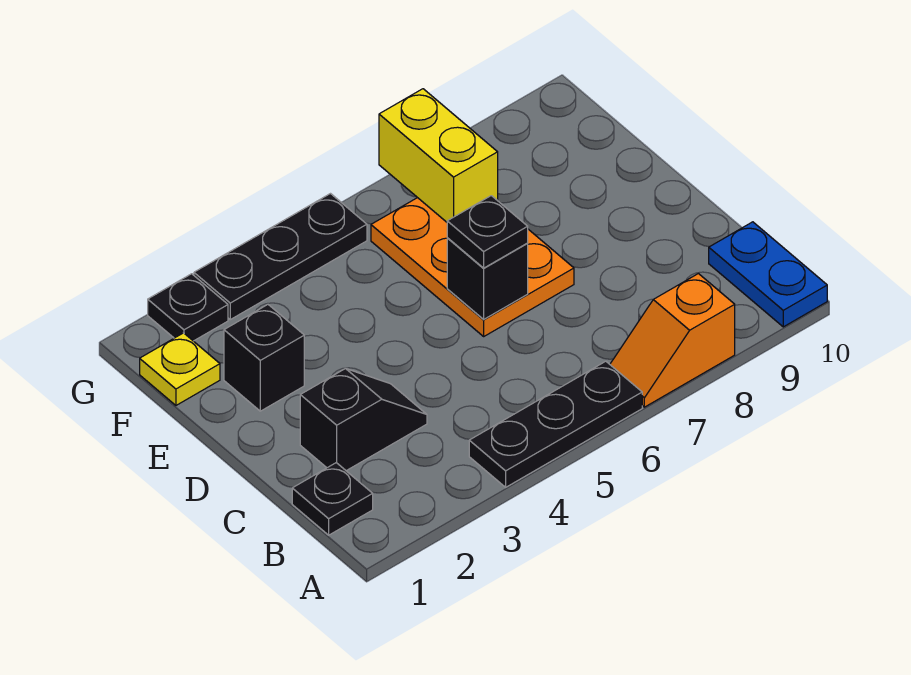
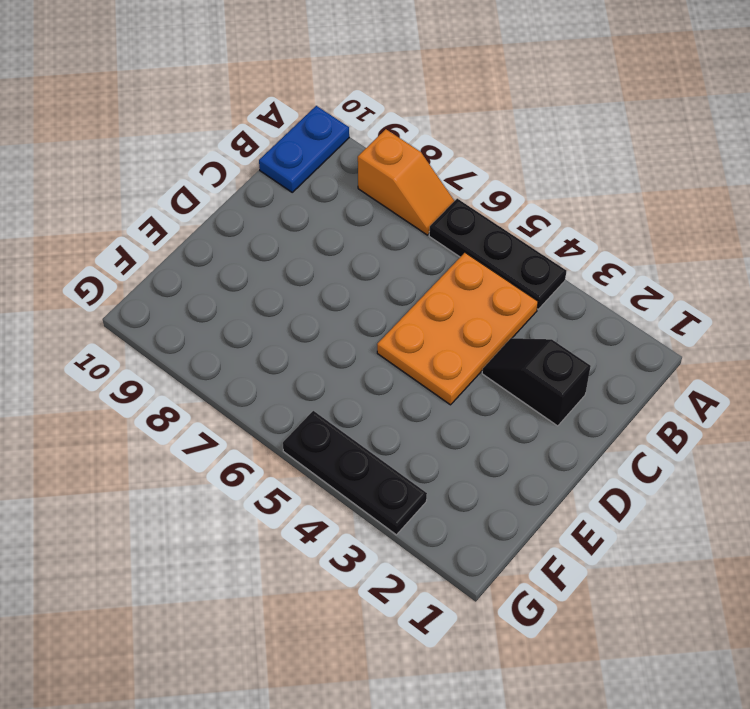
orange 2x3 plate [377,253,538,405] -> orange 2x3 plate moved to [371,198,574,336]
none -> black 1x1 plate [292,463,373,535]
none -> black 1x1 brick [224,305,304,411]
none -> yellow 1x1 plate [140,333,220,405]

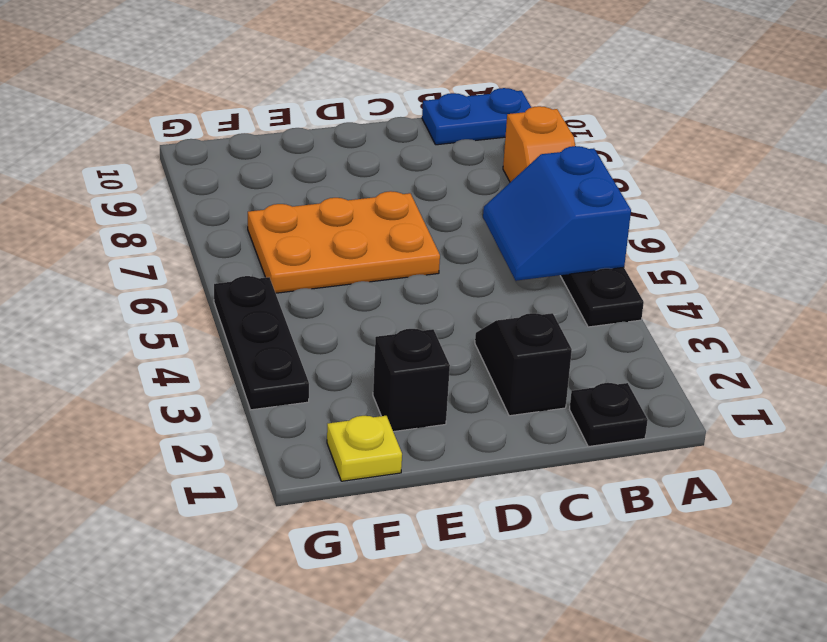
blue 2x2 slope [483,146,631,281] -> none
none -> black 1x1 plate [148,274,228,341]
none -> black 1x1 brick [447,238,528,319]
none -> yellow 1x2 brick [379,89,498,222]

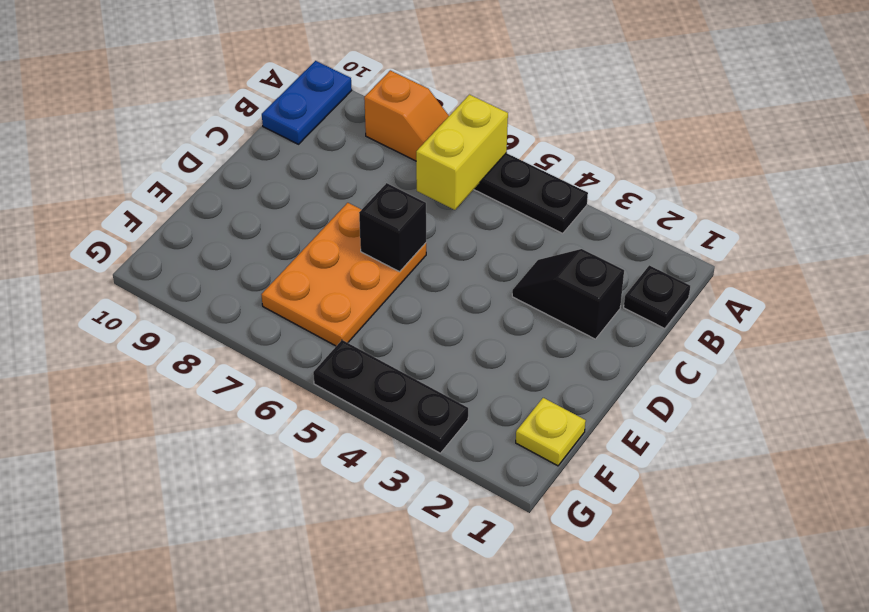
yellow 1x2 brick [416,95,508,210] -> yellow 1x2 brick moved to [379,89,498,222]
none -> black 1x1 brick [224,305,304,411]
none -> black 1x1 plate [148,274,228,341]
none -> black 1x1 plate [447,196,528,268]

